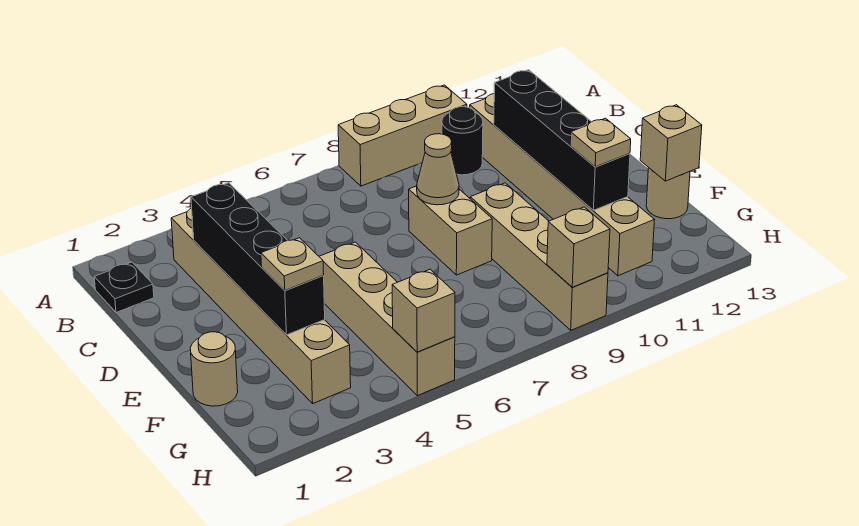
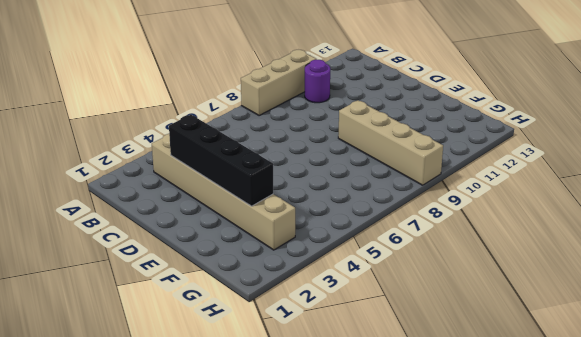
purple 1x1 round brick [305,60,330,103] -> black 1x1 round brick [442,107,483,175]
none -> black 1x1 plate [94,262,154,313]
none -> tan 1x6 brick [470,94,654,276]
none -> tan 1x2 brick [409,186,492,275]

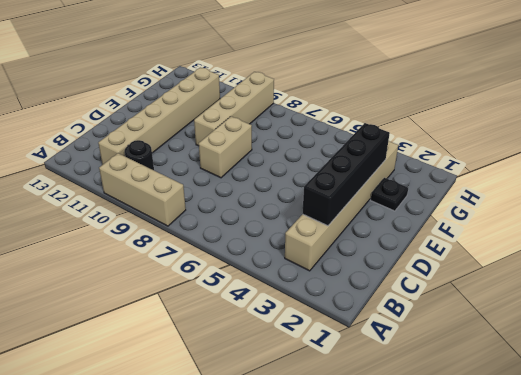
black 1x1 plate [371,178,408,211] -> black 1x1 plate moved to [94,262,154,313]
none -> tan 1x4 brick [319,242,455,396]
none -> tan 1x1 round brick [190,332,238,406]
none -> tan 1x1 round brick [646,167,690,219]

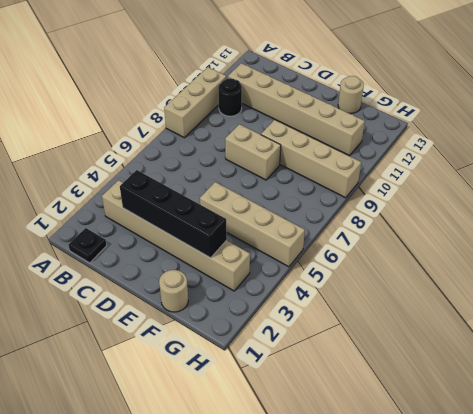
none -> black 1x4 brick [494,70,630,210]
none -> tan 1x1 cone [417,134,459,205]
none -> tan 1x1 brick [640,105,702,181]

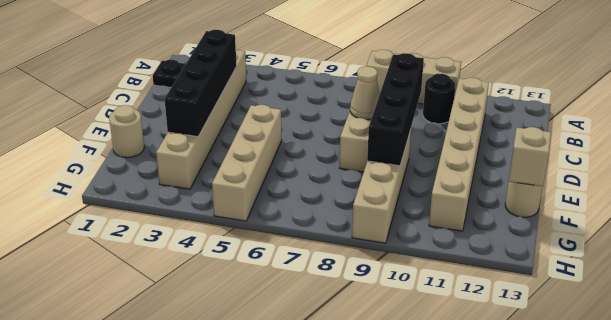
black 1x4 brick [367,53,424,166] -> black 1x4 brick moved to [494,70,630,210]
none -> tan 1x1 brick [392,269,455,352]
none -> tan 1x1 brick [547,207,610,287]
none -> tan 1x1 plate [261,238,324,290]

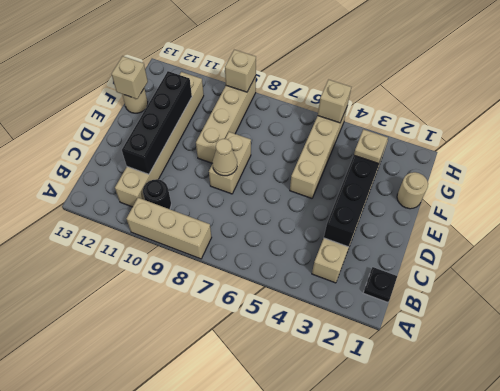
none -> tan 1x1 plate [570,118,631,167]

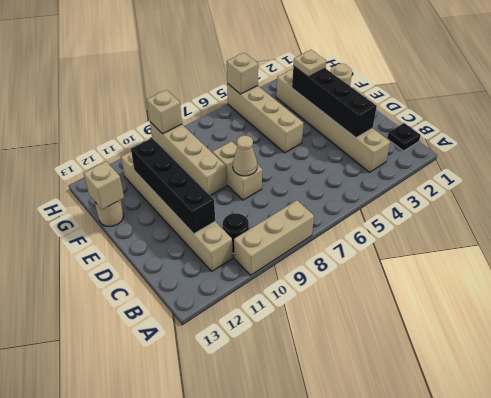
none -> tan 1x1 plate [570,118,631,167]

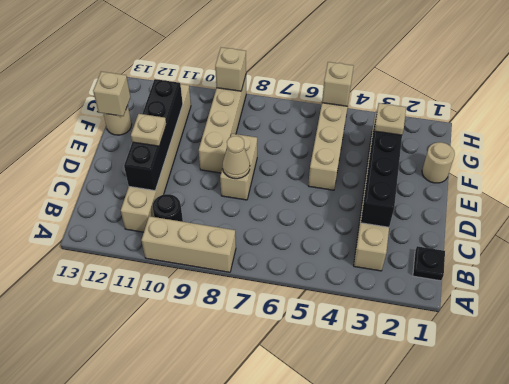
tan 1x1 plate [131,114,166,146] -> tan 1x1 plate moved to [570,118,631,167]

